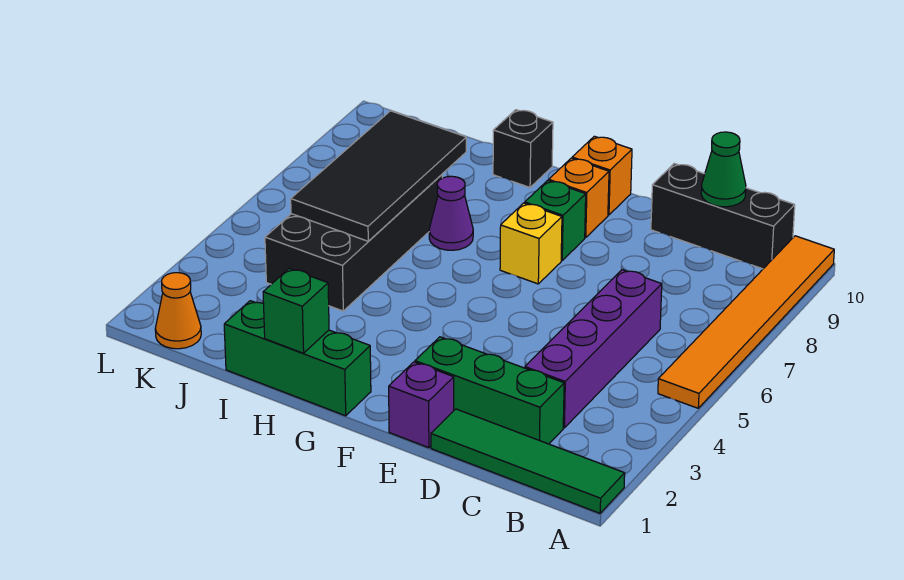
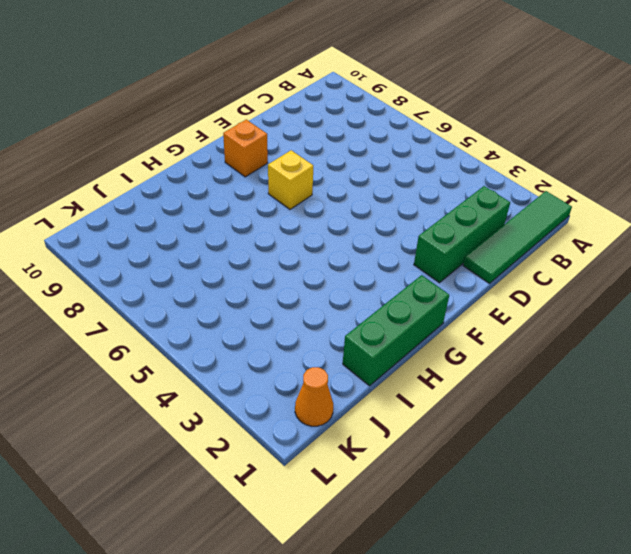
none -> orange 1x6 tile [658,236,834,408]
none -> black 1x3 brick [651,164,795,269]
none -> purple 1x4 brick [525,270,662,428]

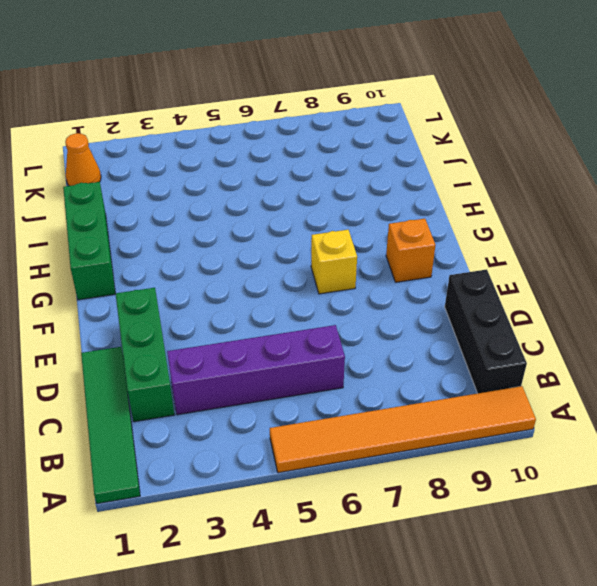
none -> purple 1x1 brick [389,362,454,448]
none -> green 1x1 brick [525,181,586,261]
none -> orange 1x1 brick [572,136,632,215]

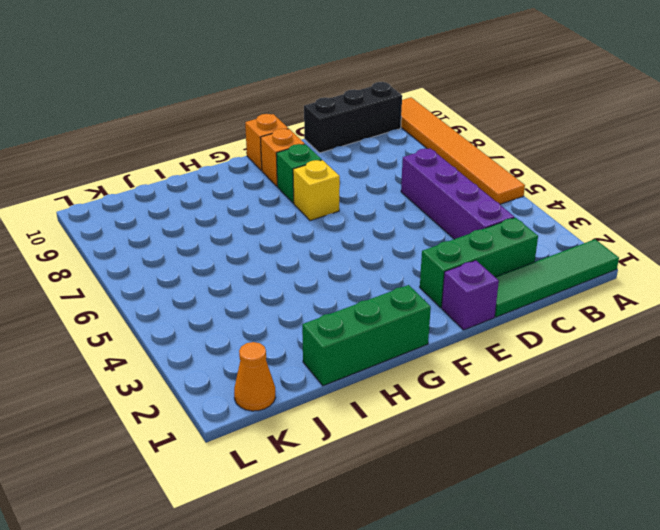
none -> purple 1x1 cone [429,176,473,250]
none -> black 1x1 brick [493,110,553,187]
none -> black 2x4 brick [265,175,442,311]

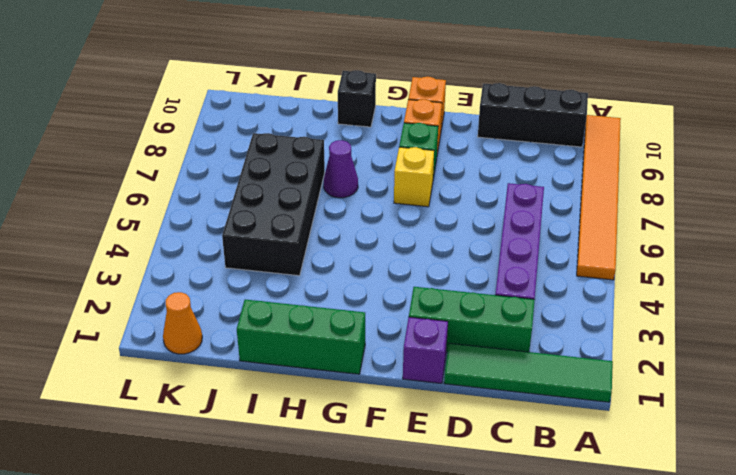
none -> green 1x1 cone [701,132,746,207]
none -> green 1x1 brick [263,269,329,353]
none -> black 2x4 tile [291,111,466,241]

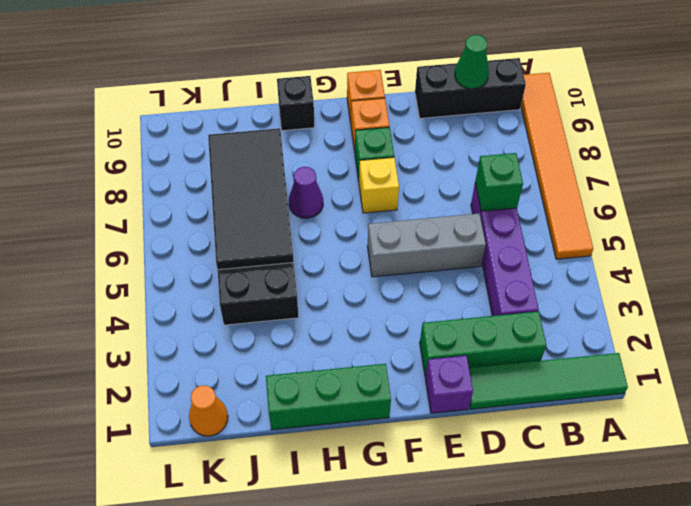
green 1x1 brick [475,153,523,211] -> green 1x1 brick moved to [263,269,329,353]
grey 1x3 brick [368,213,486,277] -> none

